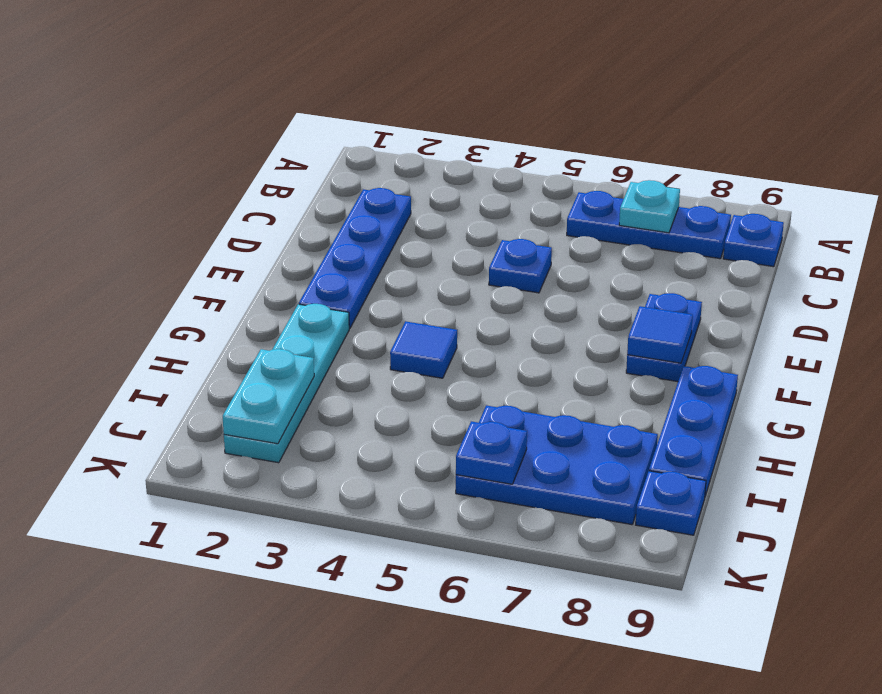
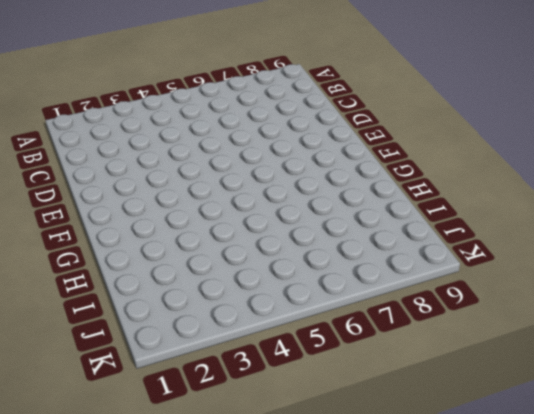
none -> blue 1x3 plate [567,191,731,259]
none -> blue 1x1 plate [723,214,784,267]
none -> blue 1x4 plate [299,188,411,329]

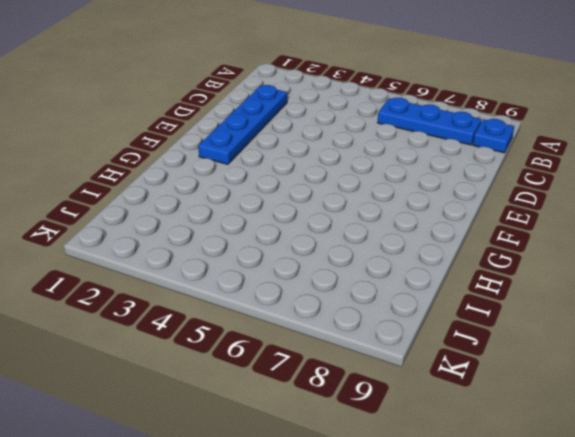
none -> blue 1x1 plate [489,239,552,293]
none -> blue 1x2 plate [626,293,702,382]
none -> cyan 1x4 plate [224,304,349,463]

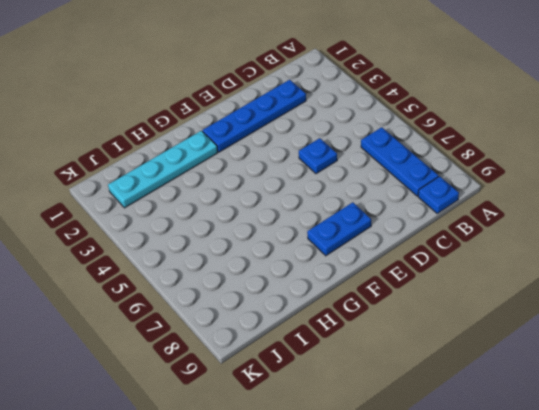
none -> blue 1x1 tile [390,321,457,378]
none -> blue 1x3 plate [649,366,738,496]
none -> blue 2x3 plate [456,405,658,525]

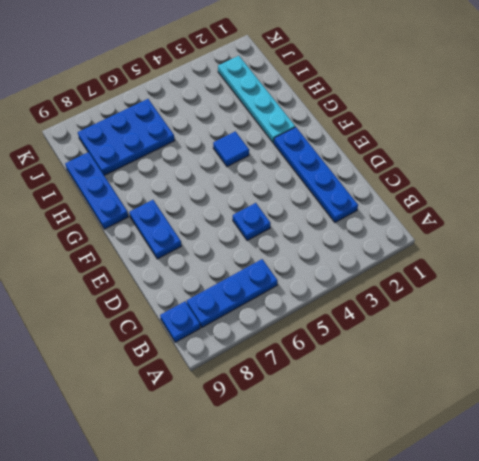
none -> blue 1x1 plate [636,471,706,535]
none -> cyan 1x1 plate [619,180,680,233]
none -> blue 1x1 tile [627,306,693,363]

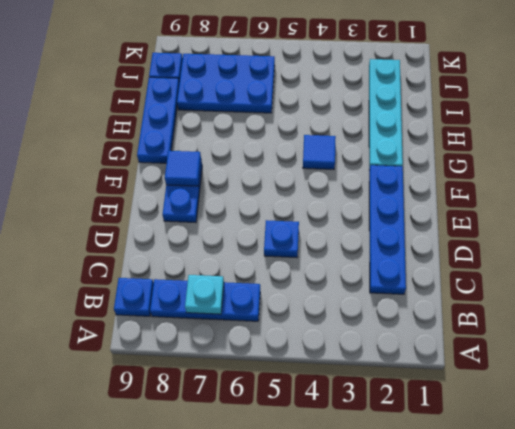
none -> cyan 1x2 plate [223,349,314,444]
none -> blue 1x1 plate [456,421,527,484]

